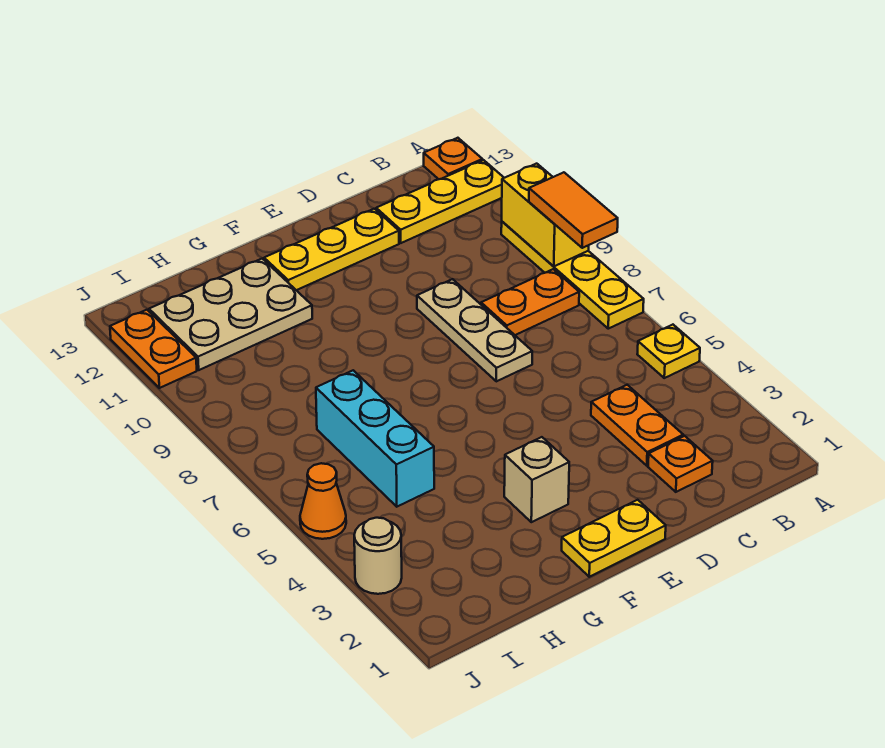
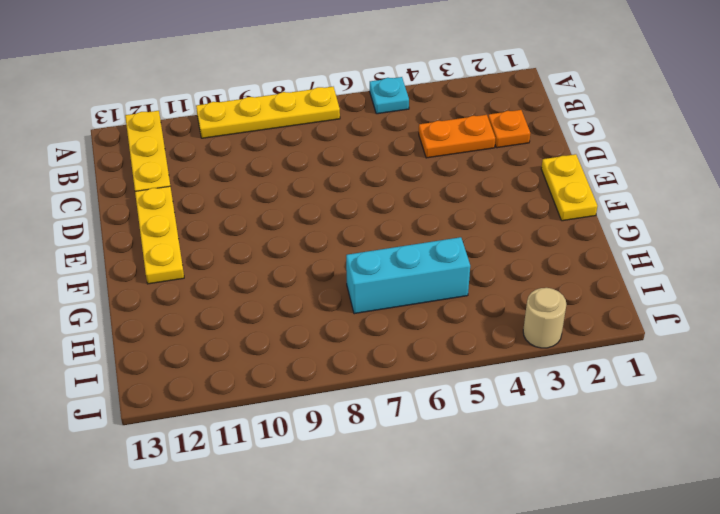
cyan 1x1 plate [370,77,409,114] -> yellow 1x1 plate [637,325,700,378]
none -> orange 1x1 plate [424,138,482,179]
none -> orange 1x2 plate [481,269,579,335]
none -> tan 1x3 plate [417,279,532,381]

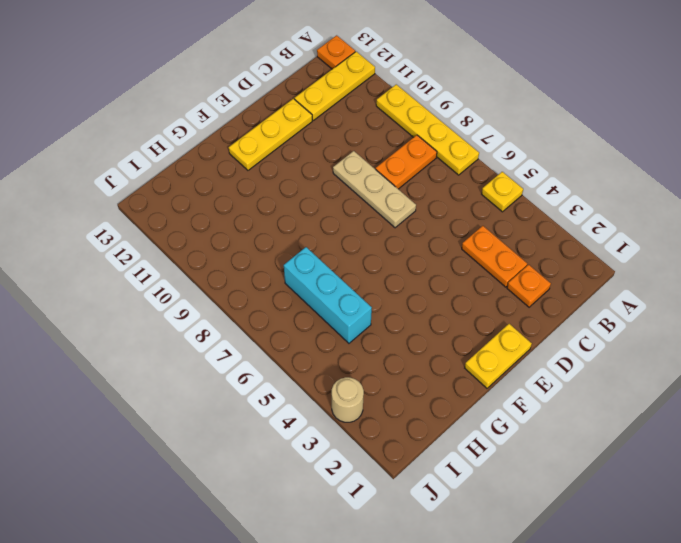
none -> tan 1x1 brick [504,437,569,522]
none -> tan 2x3 plate [149,259,312,370]
none -> orange 1x1 cone [300,463,346,539]

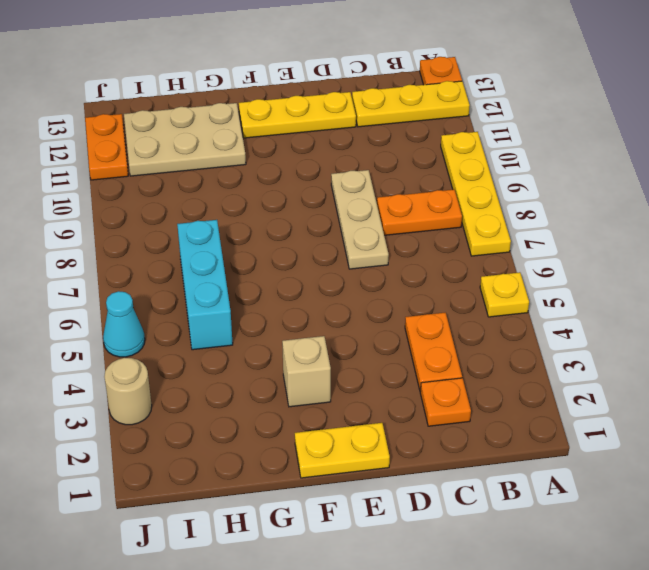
cyan 1x1 cone [103,291,145,357] -> orange 1x1 cone [300,463,346,539]
none -> yellow 1x2 brick [502,164,589,266]
none -> orange 1x2 tile [529,172,618,248]

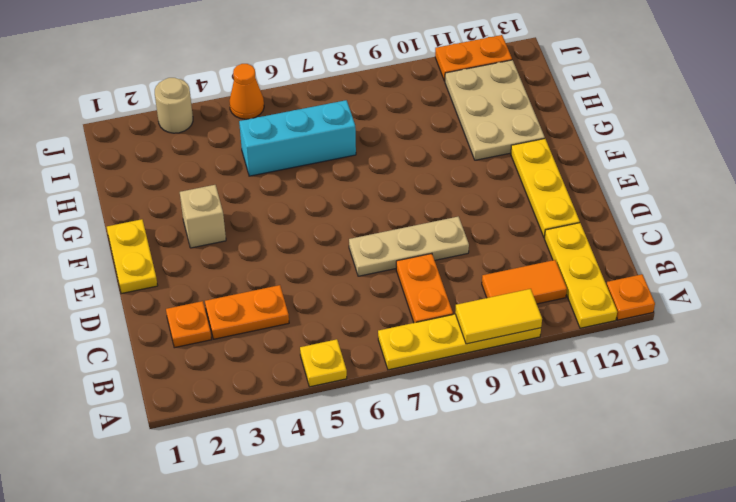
yellow 1x2 tile [455,289,542,344] -> yellow 1x2 brick [502,164,589,266]
orange 1x2 tile [482,260,567,304] -> orange 1x2 tile moved to [529,172,618,248]

